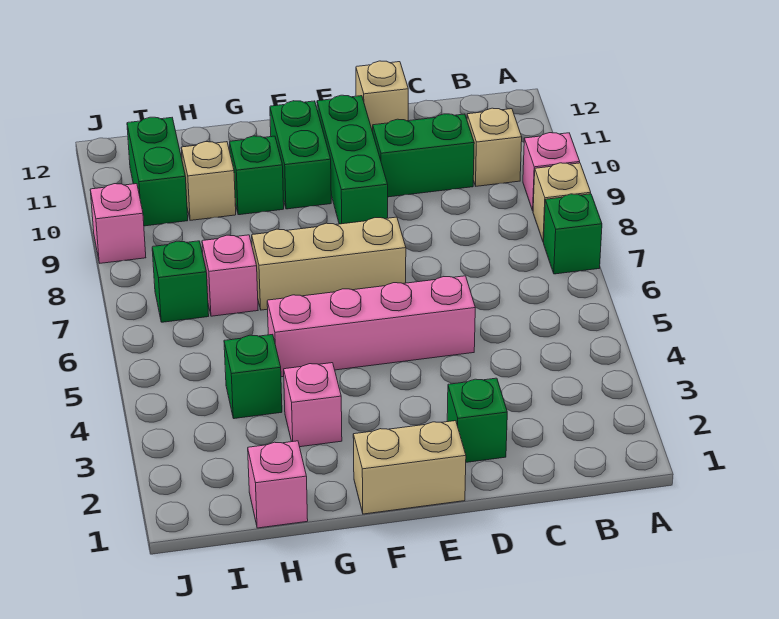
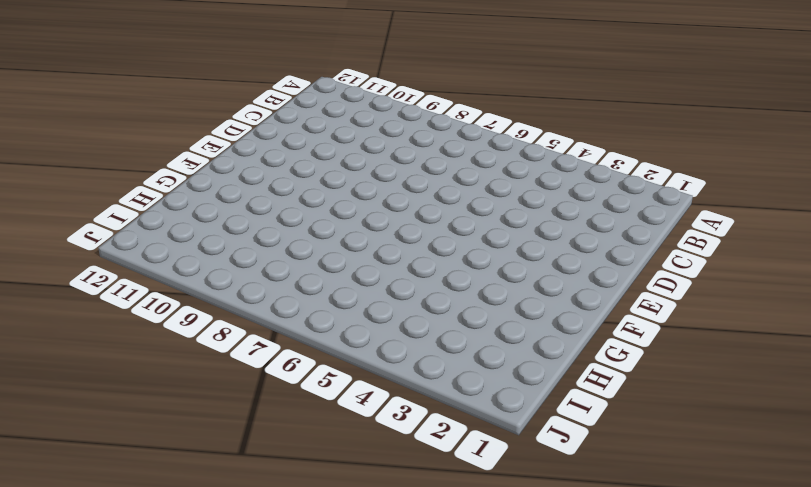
none -> green 1x1 brick [544,194,602,274]
none -> tan 1x1 brick [533,163,591,242]
none -> pink 1x1 brick [523,133,580,211]

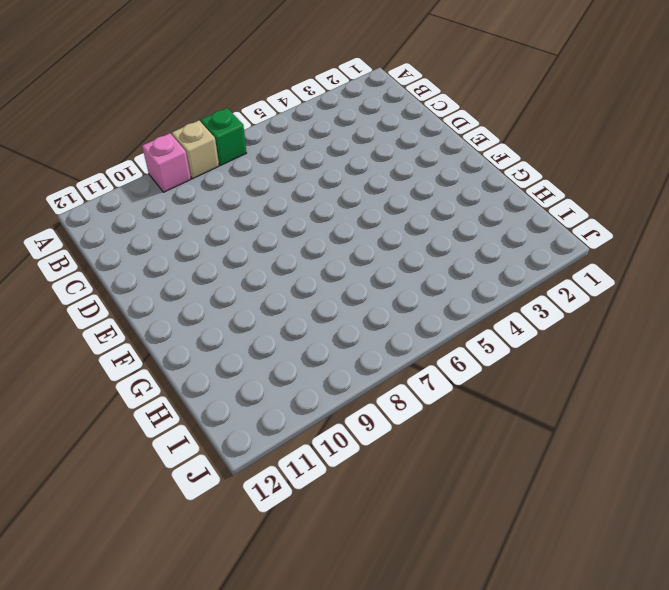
none -> tan 1x1 brick [467,108,522,186]
none -> green 1x2 brick [373,114,474,197]
none -> green 1x1 brick [447,378,507,462]

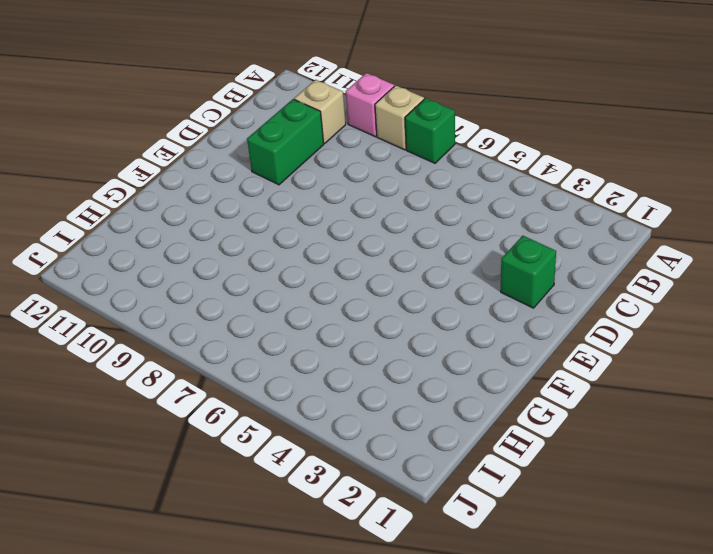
none -> pink 1x4 brick [267,276,475,377]
none -> tan 1x1 brick [356,61,408,132]
none -> tan 1x2 brick [353,421,466,514]

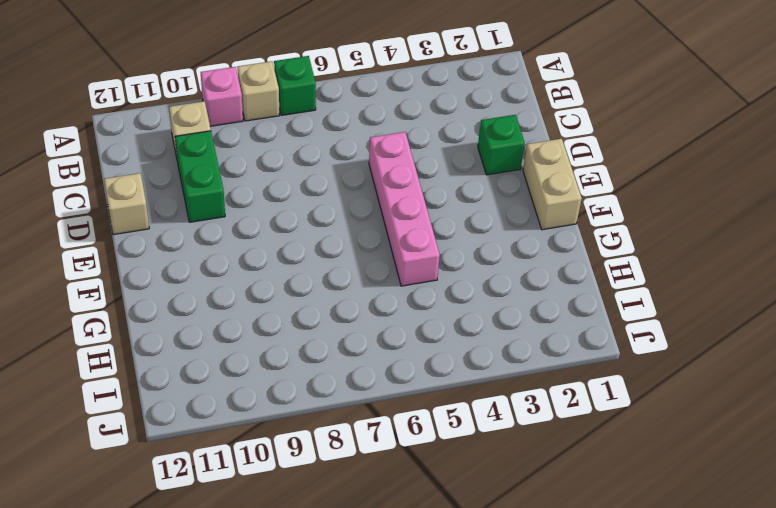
none -> tan 1x3 brick [252,217,406,310]
none -> green 1x3 brick [317,95,388,224]
none -> green 1x2 brick [270,101,331,209]

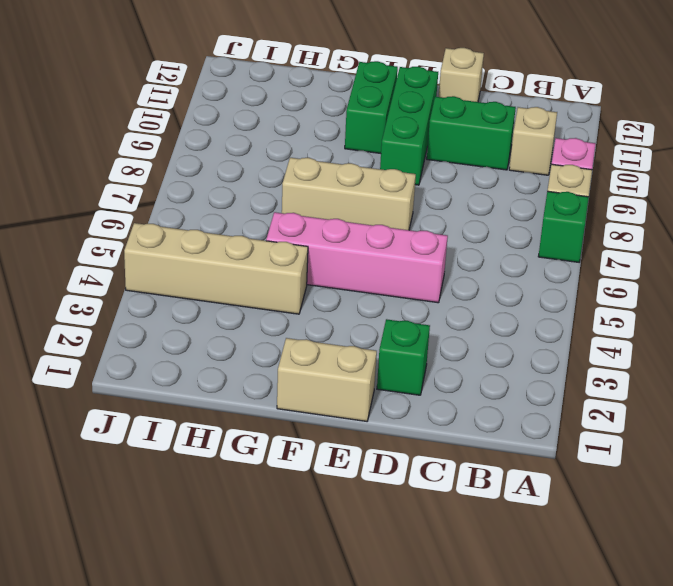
tan 1x4 brick [124,223,308,314] -> green 1x1 brick [224,334,282,419]
none -> pink 1x1 brick [284,363,342,447]
none -> green 1x1 brick [230,136,284,215]
none -> pink 1x1 brick [248,441,308,528]

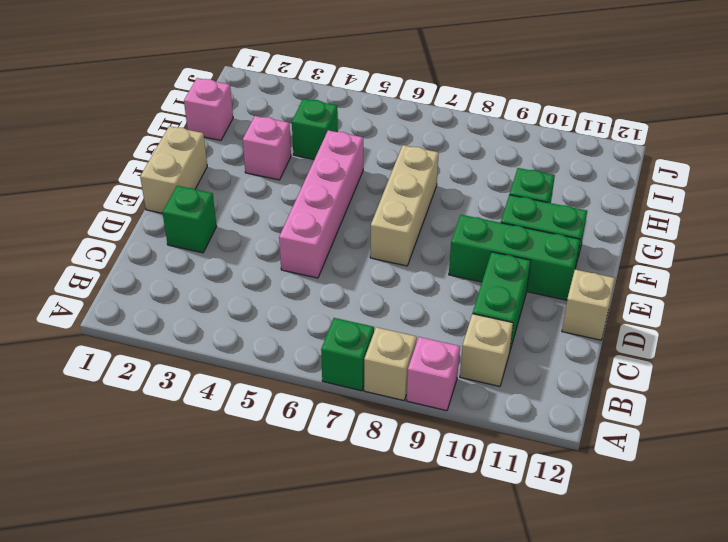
none -> pink 1x1 brick [202,235,258,316]
none -> tan 1x1 brick [181,142,236,220]
none -> green 1x1 brick [152,241,209,322]

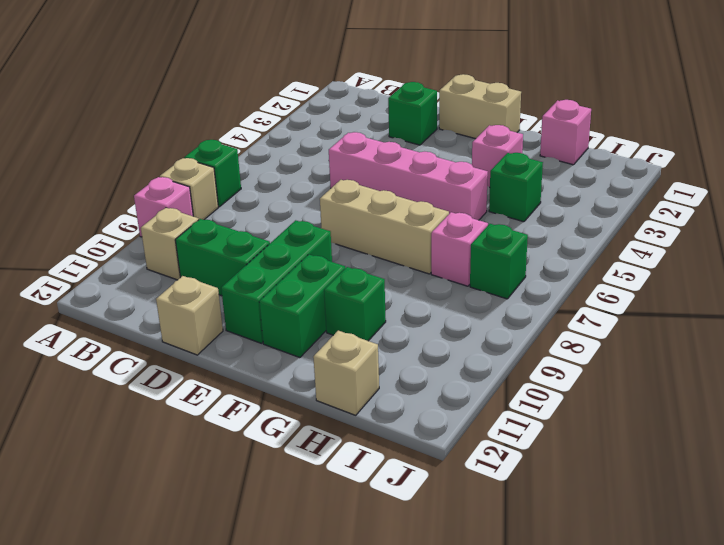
tan 1x1 brick [313,331,379,415] -> tan 1x1 brick moved to [181,142,236,220]
none -> green 1x2 brick [127,117,188,226]
none -> pink 1x1 brick [90,184,146,263]

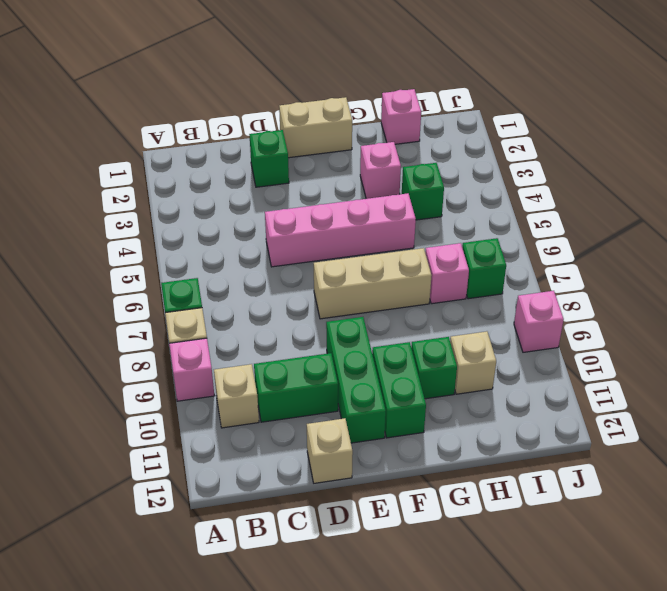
none -> green 1x2 brick [127,117,188,226]

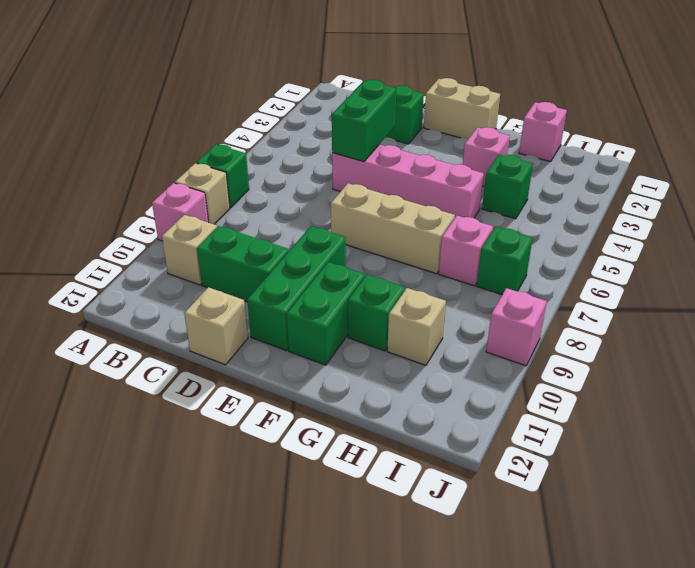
green 1x2 brick [332,80,396,162] -> green 1x2 brick moved to [127,117,188,226]

